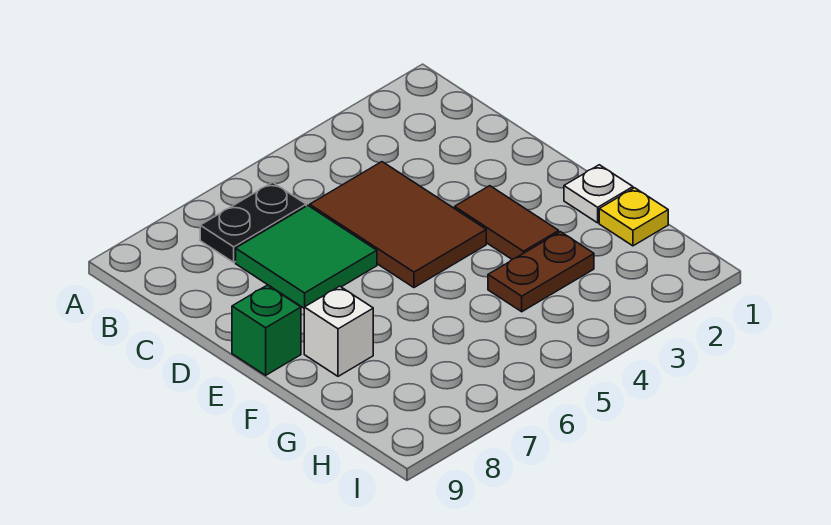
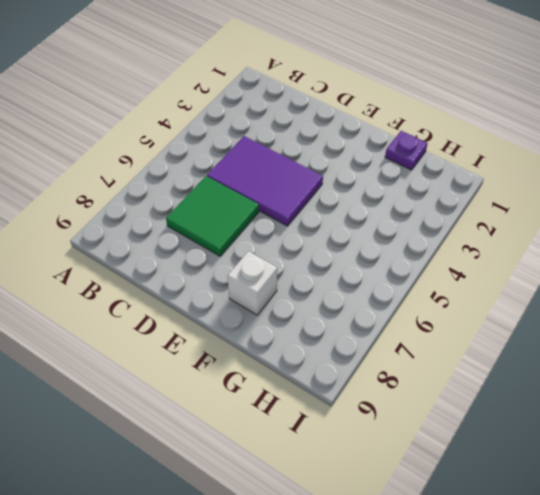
purple 2x3 tile [207,136,323,226] -> brown 2x3 tile [310,162,486,288]
purple 1x1 plate [385,131,428,170] -> yellow 1x1 plate [599,188,668,246]
none -> black 1x2 plate [200,182,306,262]
none -> brown 1x2 tile [455,186,559,259]

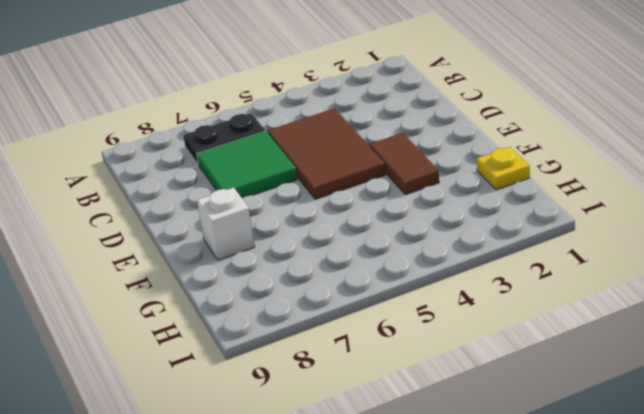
none -> green 1x1 brick [232,285,301,375]
none -> white 1x1 plate [564,165,633,223]

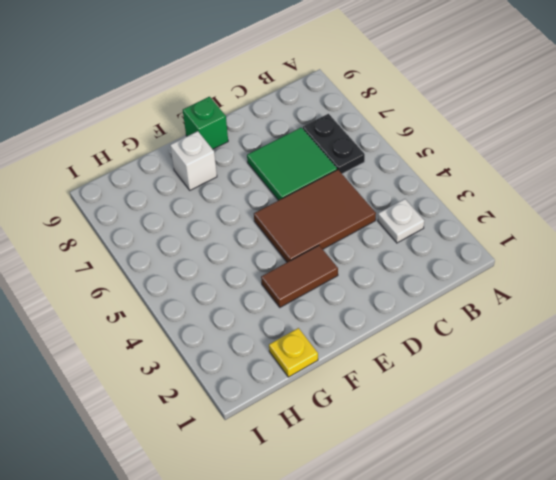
white 1x1 plate [378,199,424,243] -> white 1x1 plate moved to [564,165,633,223]
none -> brown 1x2 plate [488,232,594,312]

